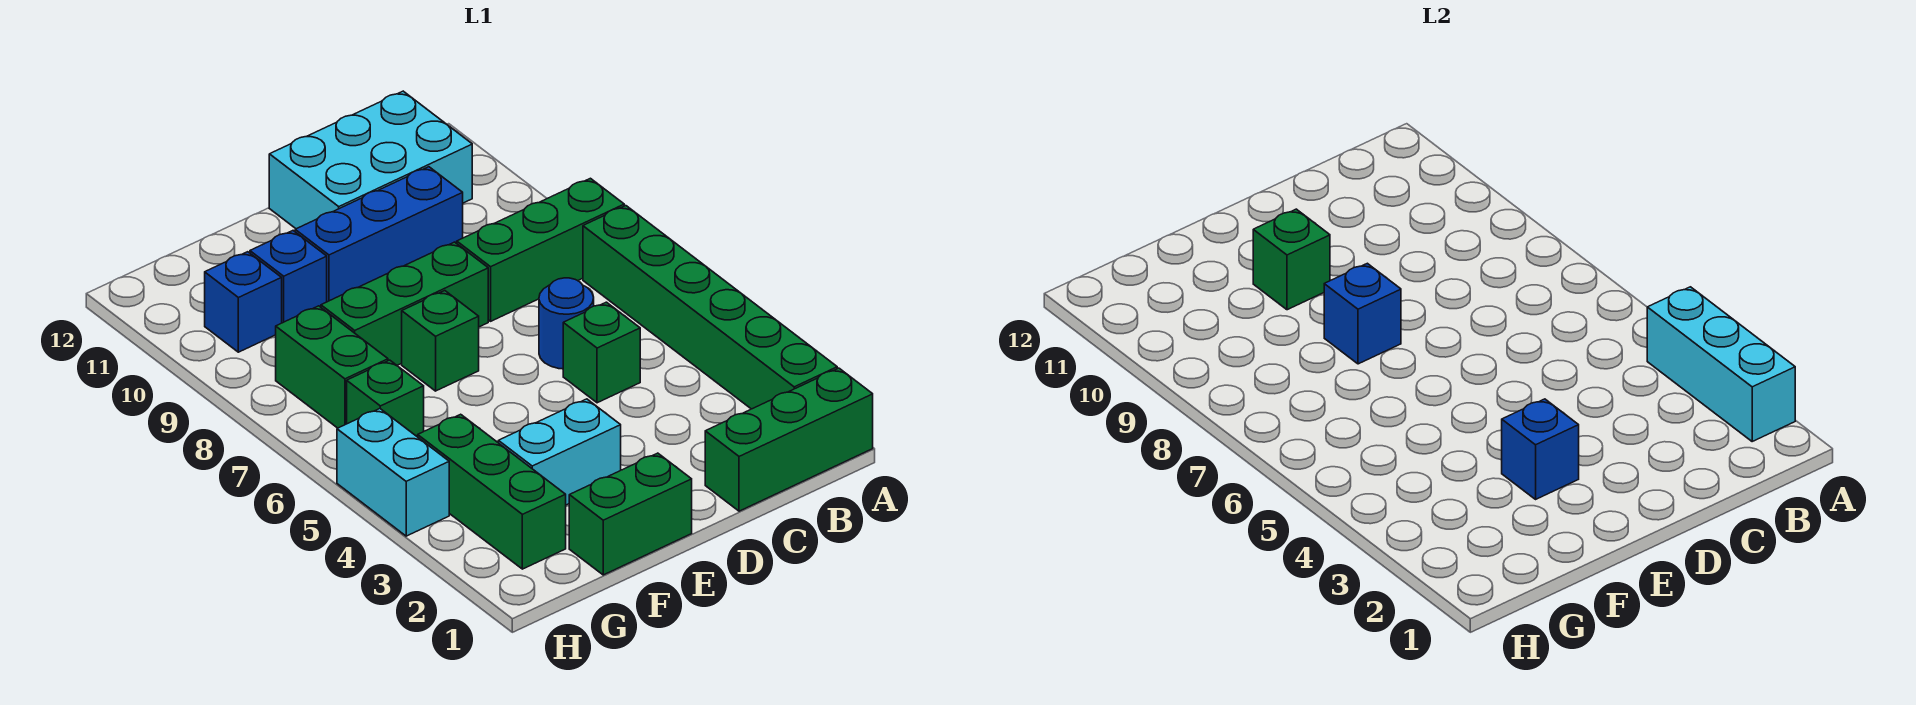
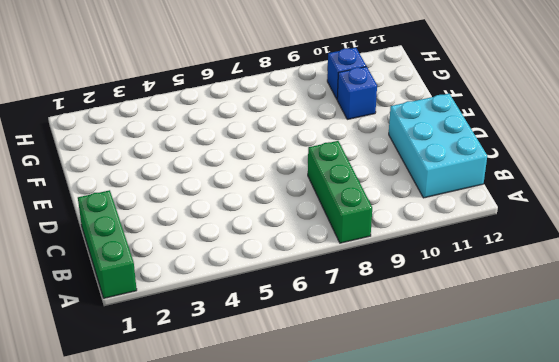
none -> green 1x6 brick [583,206,837,409]
none -> green 1x1 brick [563,302,640,403]
none -> blue 1x1 round brick [539,278,594,369]

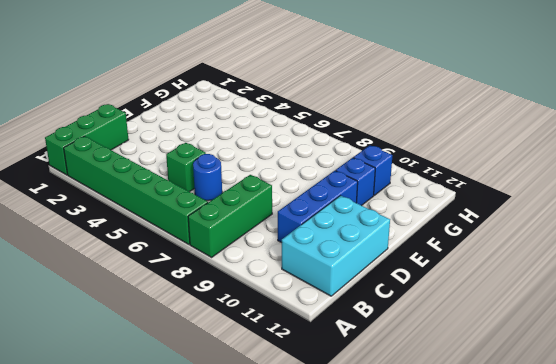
none -> green 1x3 brick [321,242,488,365]
none -> green 1x2 brick [569,453,692,575]
none -> cyan 1x2 brick [498,399,621,505]

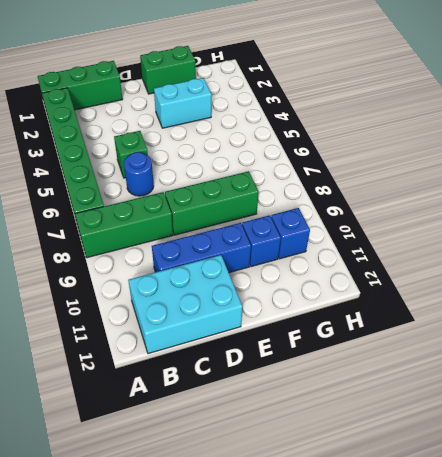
none -> green 1x1 brick [402,291,479,391]
none -> green 1x3 brick [418,414,566,569]
none -> green 1x1 brick [347,360,424,437]

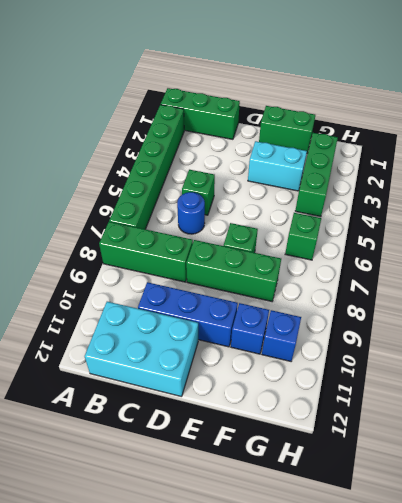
none -> green 1x2 brick [276,306,388,428]
none -> cyan 1x2 brick [337,409,449,536]
none -> cyan 1x3 brick [1647,287,1795,441]

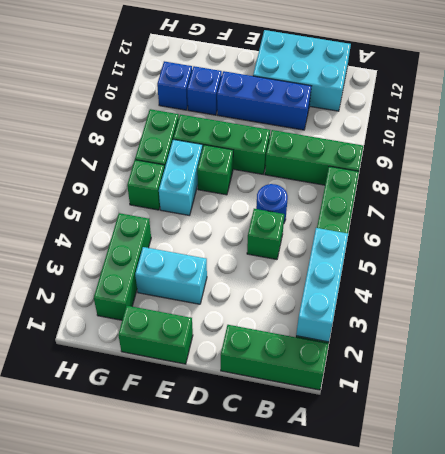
cyan 1x2 brick [159,140,202,216] -> cyan 1x2 brick moved to [337,409,449,536]
none -> blue 1x1 brick [1502,399,1579,499]
none -> blue 1x1 brick [1324,263,1401,364]
none -> green 1x1 brick [1253,209,1330,310]

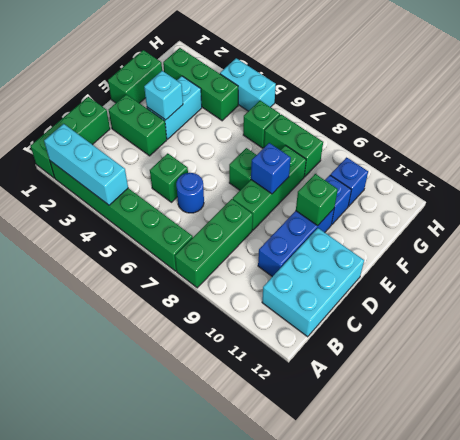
green 1x2 brick [109,94,167,156] -> none
cyan 1x1 brick [144,71,183,120] -> blue 1x1 brick [1502,399,1579,499]

